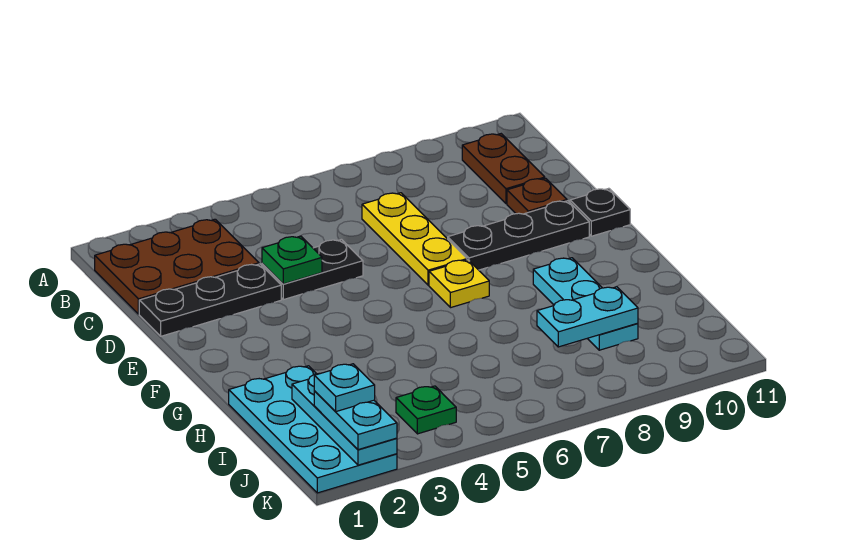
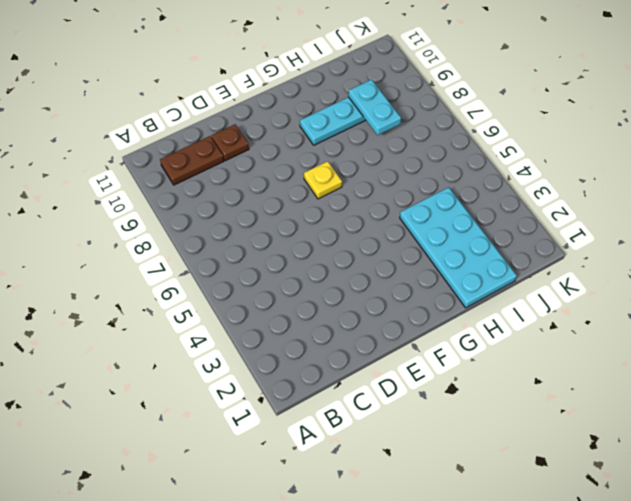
cyan 2x4 plate [400,187,517,308] -> cyan 2x4 plate turned to [229,366,397,493]
none -> brown 2x3 plate [95,219,259,314]
none -> yellow 1x3 plate [362,193,467,285]
none -> black 1x3 plate [139,264,281,336]

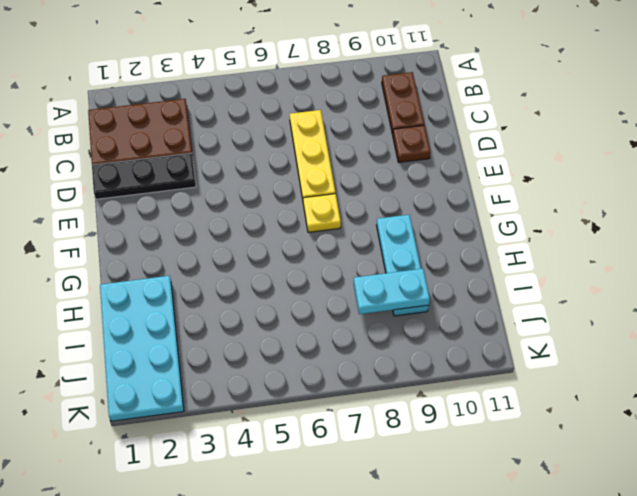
none -> black 1x2 plate [262,240,363,300]
none -> black 1x3 plate [448,201,589,270]
none -> black 1x1 plate [570,188,630,236]

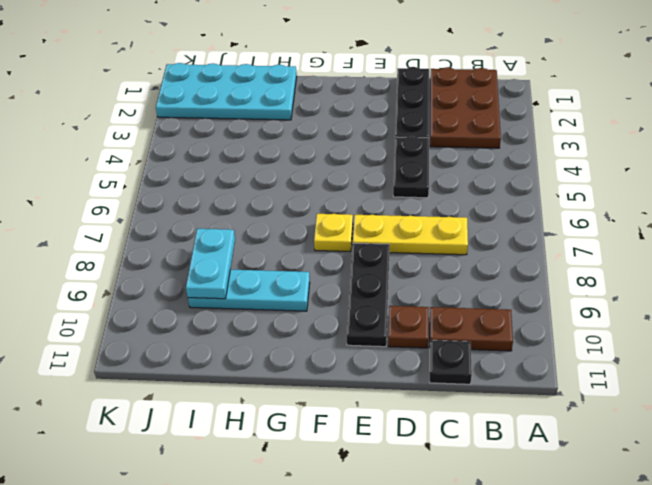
black 1x1 plate [430,340,472,384] -> black 1x1 plate moved to [570,188,630,236]
none -> green 1x1 plate [396,386,456,434]
none -> green 1x1 plate [262,236,322,284]
none -> cyan 1x3 plate [292,373,397,465]

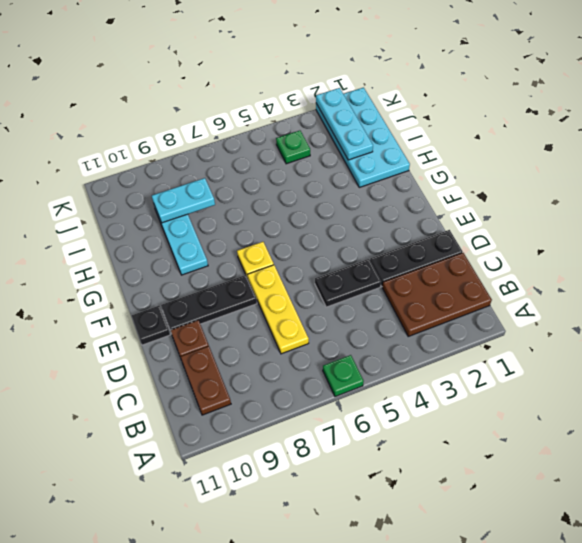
green 1x1 plate [323,355,364,397] -> green 1x1 plate moved to [262,236,322,284]
none -> cyan 1x2 plate [314,391,397,450]
none -> cyan 1x1 plate [314,364,375,412]

